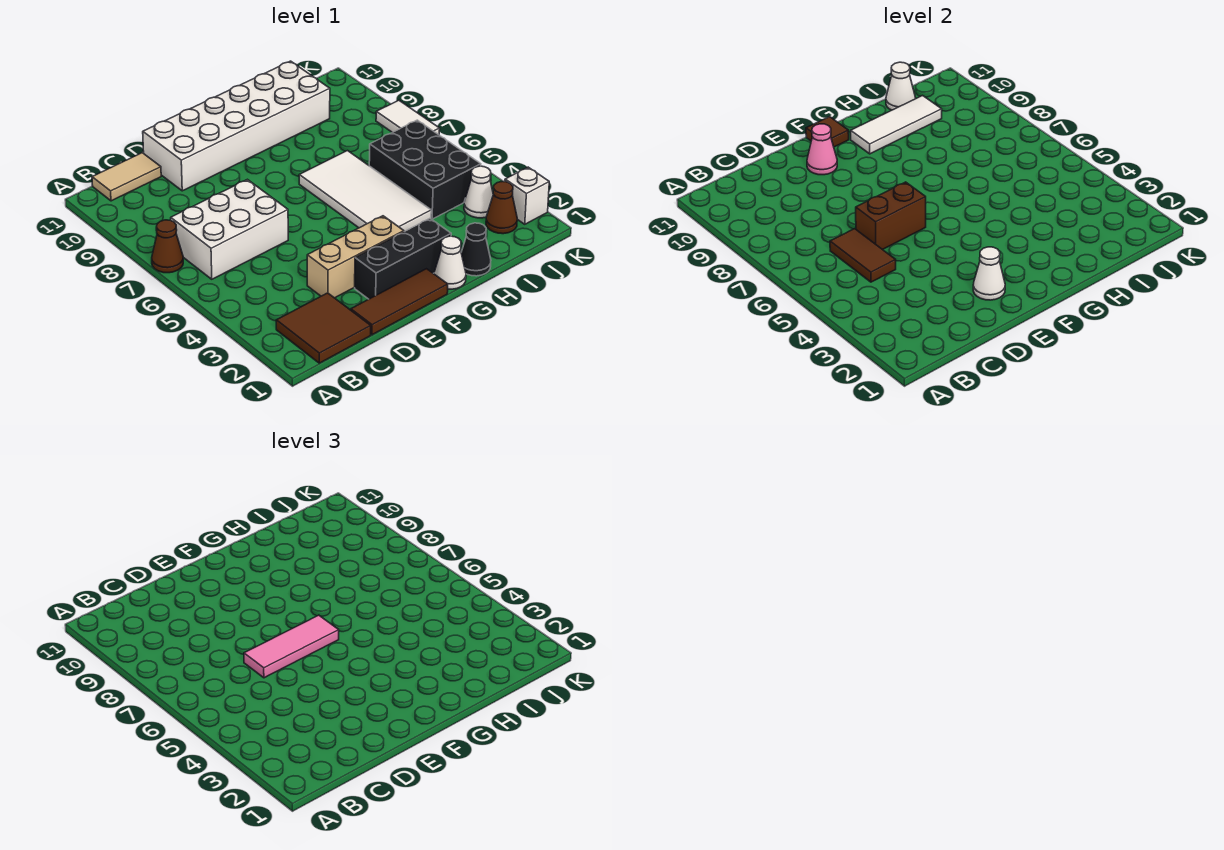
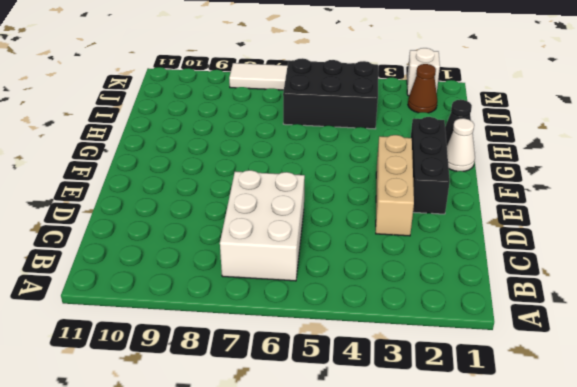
none -> brown 1x1 cone [152,220,183,273]
none -> brown 2x2 tile [276,293,371,363]
none -> tan 1x2 tile [92,153,161,201]

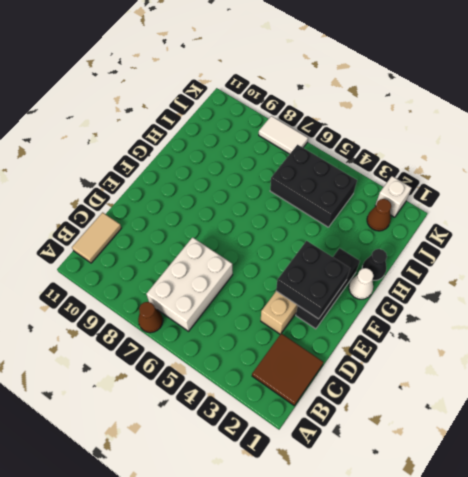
black 2x2 brick [276,241,350,319] -> white 1x1 cone [973,247,1005,300]
none -> brown 1x3 tile [351,269,448,335]
none -> white 2x6 brick [143,61,330,191]
none -> white 2x4 tile [299,151,431,232]

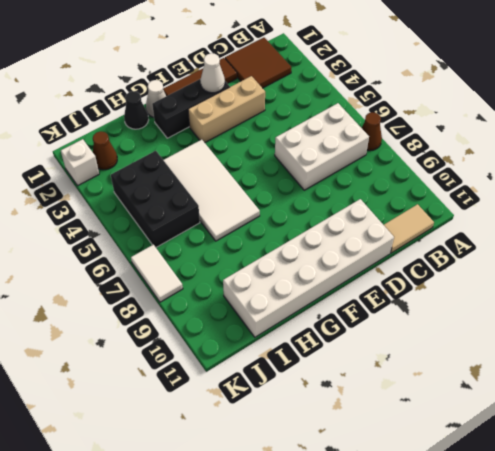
none -> white 1x1 cone [464,166,493,218]
none -> brown 1x2 tile [830,229,896,282]
none -> brown 1x2 brick [856,182,926,250]

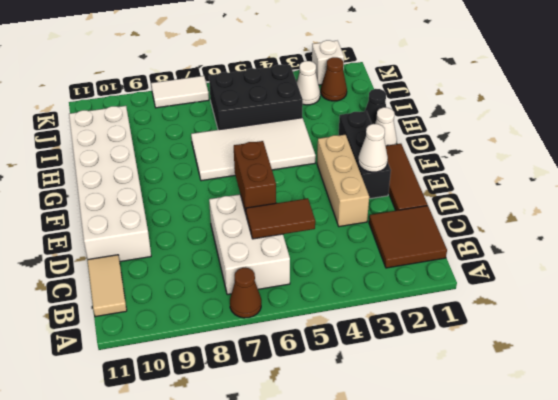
none -> pink 1x1 cone [807,124,837,175]
none -> brown 1x1 tile [806,117,849,147]
none -> white 1x3 tile [851,96,942,154]

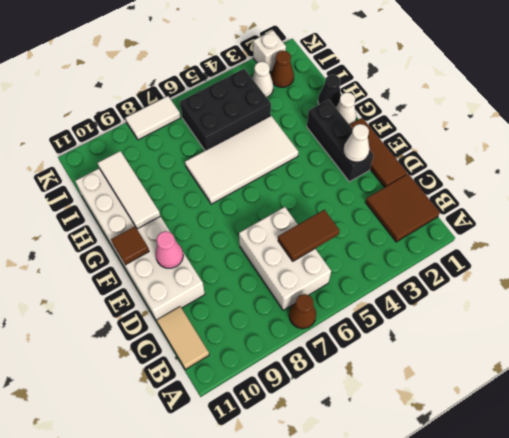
none -> tan 1x3 brick [307,216,404,298]
none -> brown 1x2 brick [856,182,926,250]
none -> white 1x1 cone [886,62,916,110]

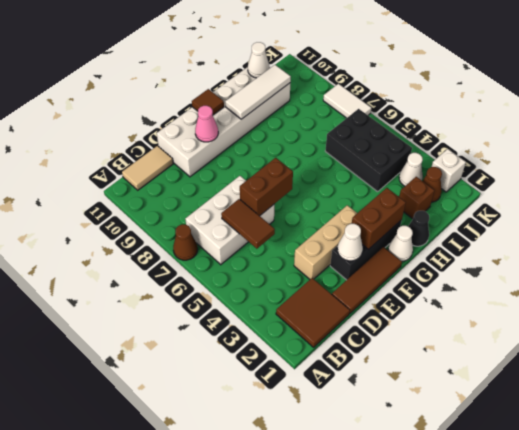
brown 1x2 brick [352,188,406,249] -> none
brown 1x1 brick [399,177,434,219] -> none
none -> white 2x4 tile [299,151,431,232]
none -> pink 1x3 tile [244,615,339,678]

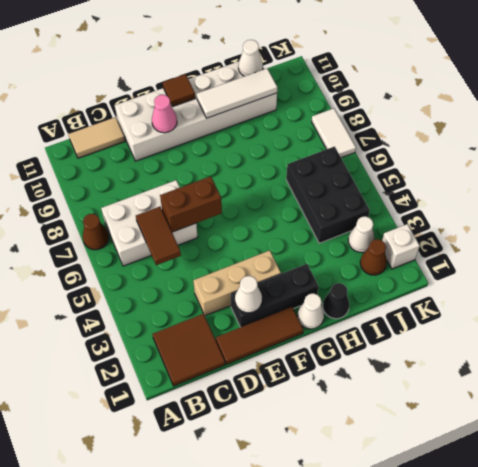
none -> white 2x4 tile [299,151,431,232]
none -> pink 1x3 tile [244,615,339,678]

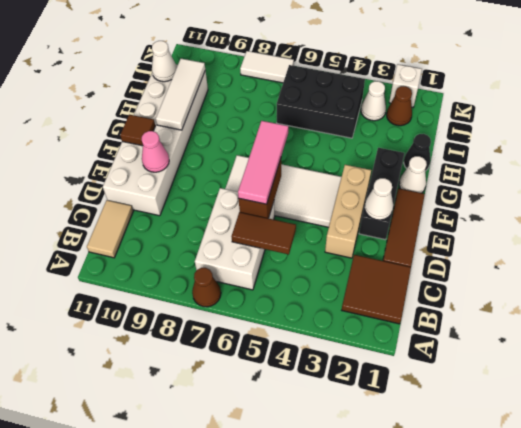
white 2x4 tile [225,155,341,227] -> white 2x4 tile moved to [299,151,431,232]

